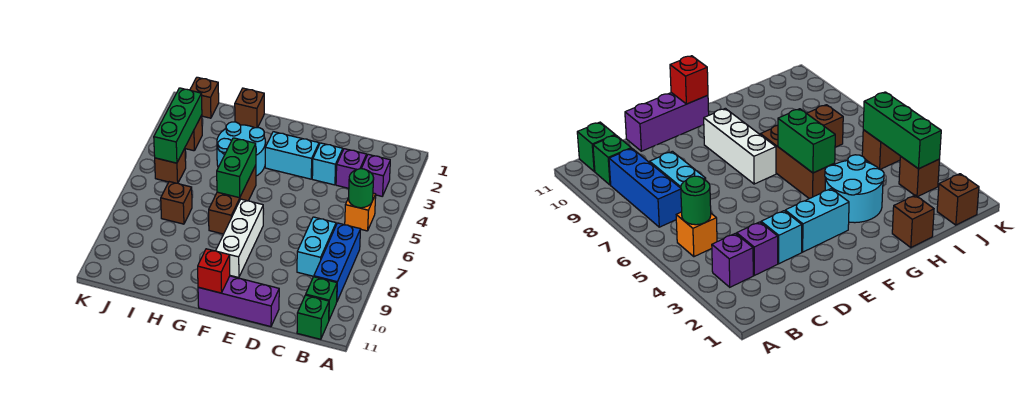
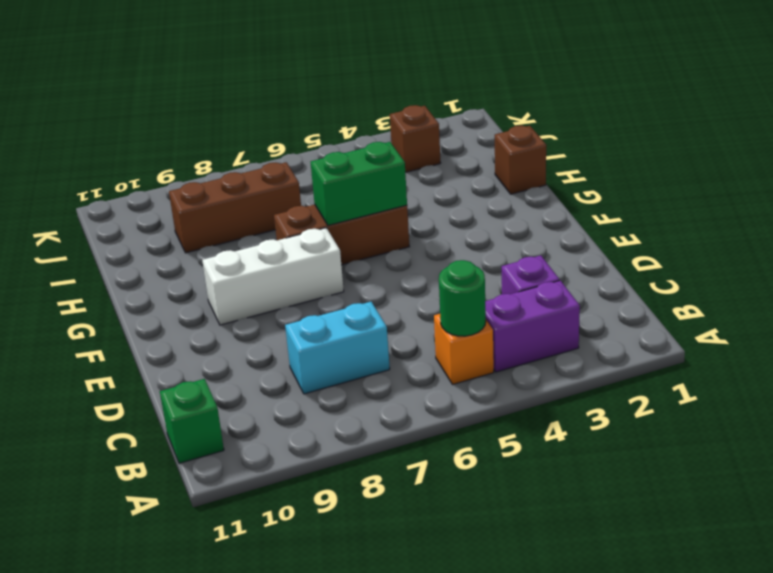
purple 1x2 brick [485,281,580,372] -> purple 1x1 brick [361,154,390,196]
brown 1x3 brick [169,162,301,253] -> brown 1x1 brick [161,182,192,224]
none -> blue 1x3 brick [314,223,361,301]
none -> green 1x1 brick [306,277,337,319]
none -> cyan 1x1 brick [312,143,343,185]

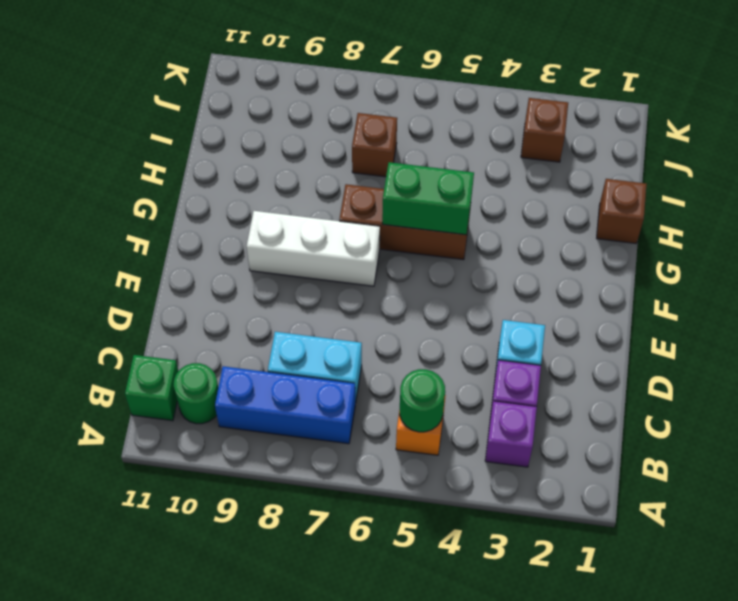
green 1x1 round brick [174,363,218,424] -> green 1x1 brick [306,277,337,319]
none -> purple 1x3 brick [198,276,279,327]
none -> cyan 1x2 brick [265,132,319,179]
none -> cyan 2x2 round brick [217,122,265,176]

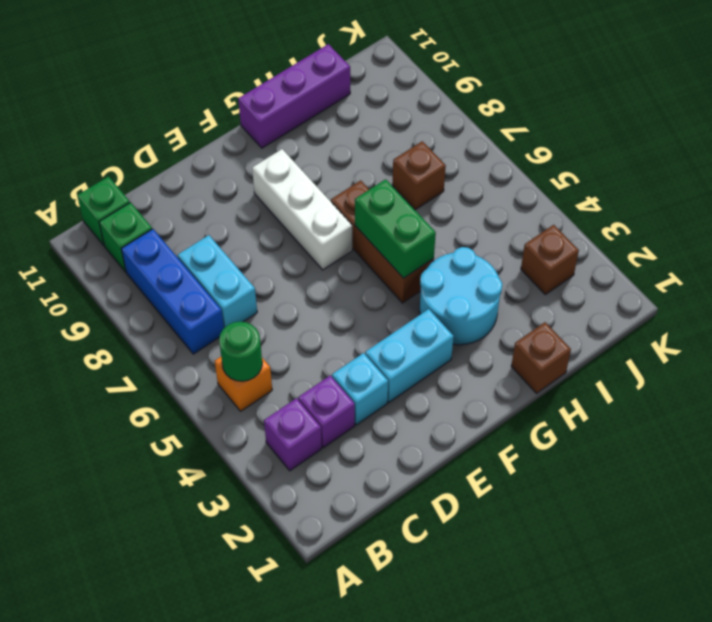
purple 1x3 brick [238,44,350,148] -> purple 1x3 brick moved to [198,276,279,327]
none -> brown 1x1 brick [190,77,219,118]
none -> brown 1x1 brick [155,148,186,183]
none -> red 1x1 brick [198,249,230,293]

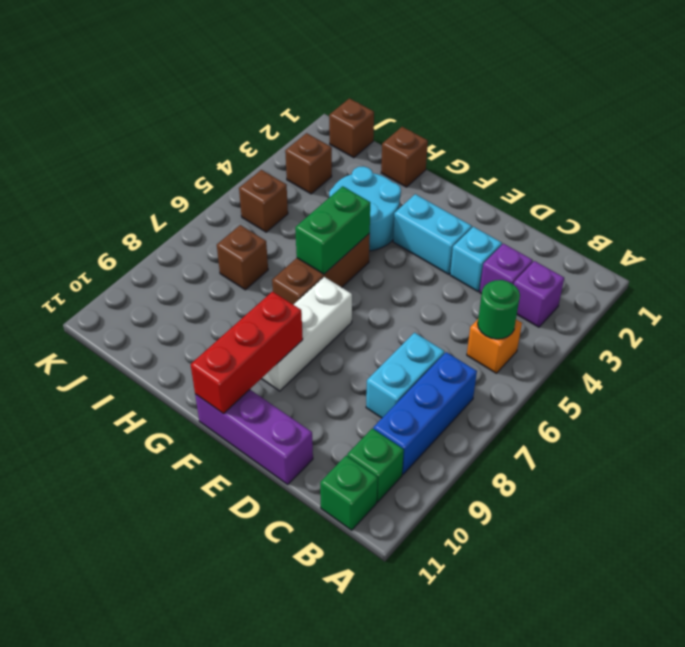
red 1x3 brick [191,292,303,414] -> red 1x1 brick [198,249,230,293]
none -> green 1x3 brick [154,88,202,163]

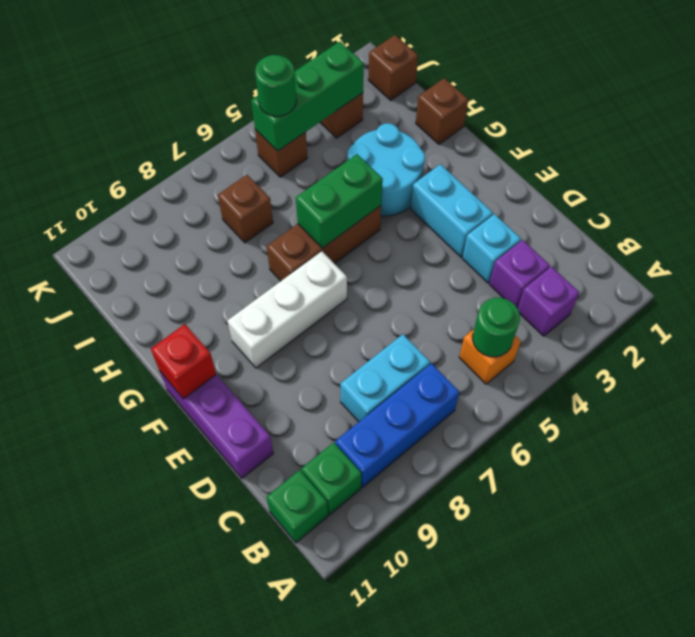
green 1x1 round brick [255,55,296,116] -> none

